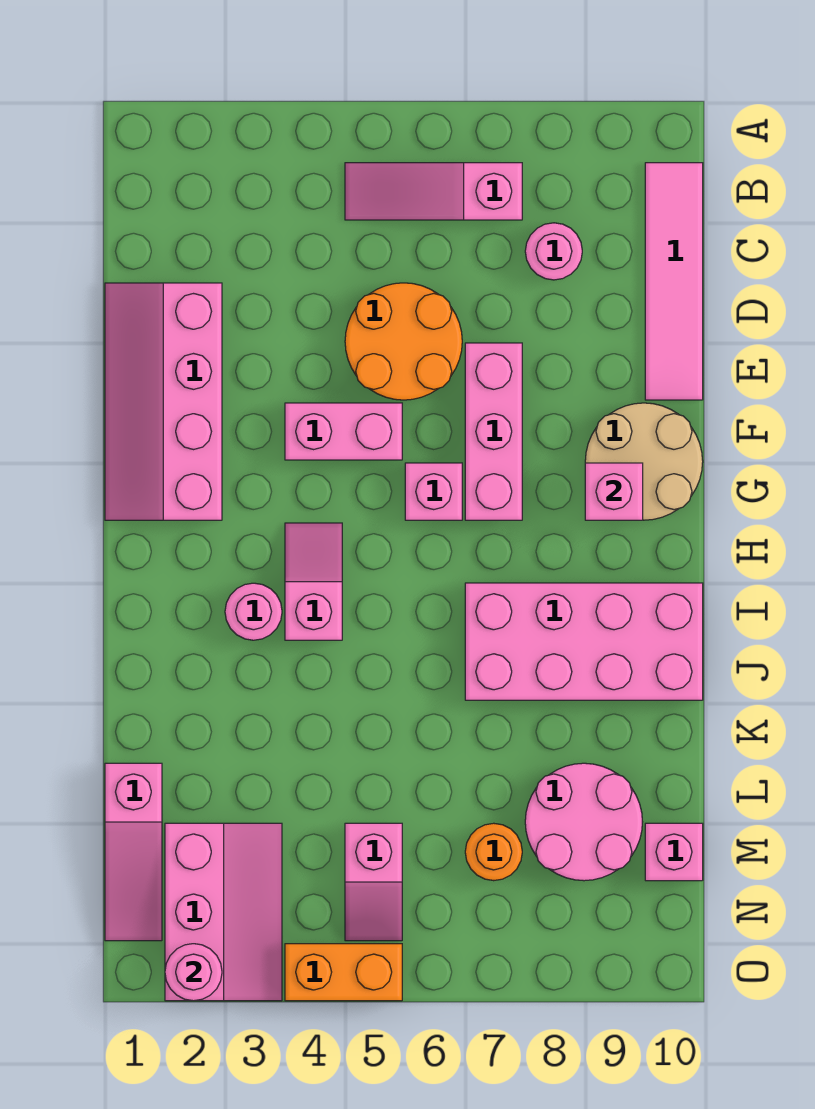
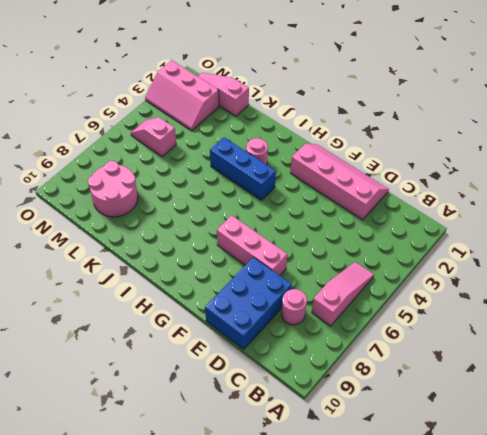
blue 2x3 brick [205,257,292,349] -> pink 1x4 tile [645,163,703,400]
blue 1x3 brick [210,137,276,200] -> pink 1x2 slope [285,523,342,640]
none -> orange 2x2 round brick [345,283,462,400]
none -> pink 1x2 brick [285,403,402,460]
none -> tan 2x2 round brick [585,403,703,520]

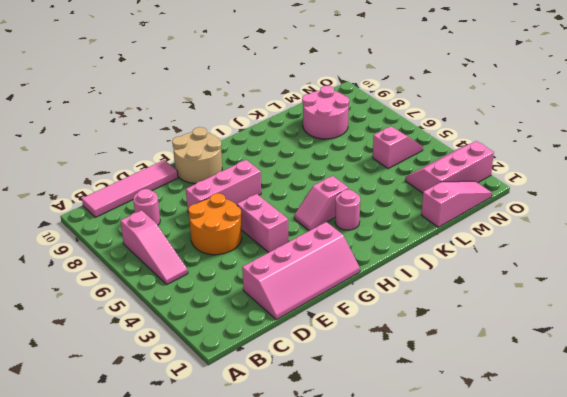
none -> pink 1x1 brick [405,463,462,520]
none -> pink 2x4 brick [465,583,703,700]
none -> orange 1x1 round brick [465,823,522,881]

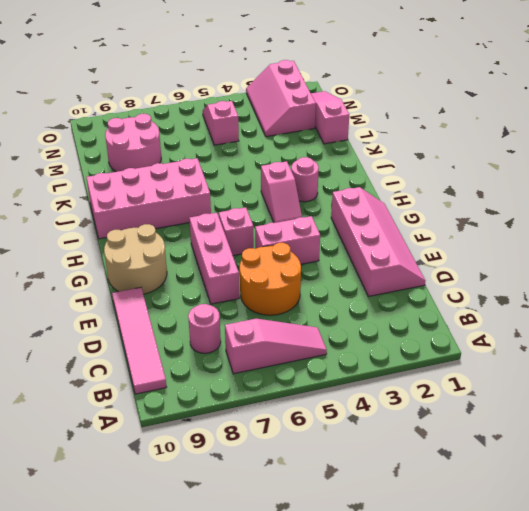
none -> orange 1x1 round brick [465,823,522,881]
none -> pink 1x1 brick [645,823,703,881]
none -> orange 1x2 brick [285,944,402,1001]

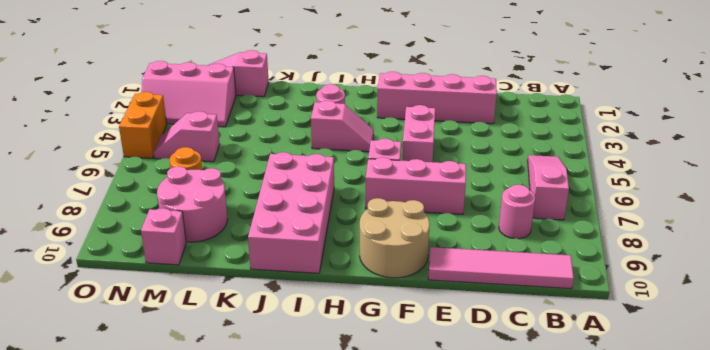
none -> orange 2x2 round brick [345,283,462,400]
none -> pink 1x1 brick [585,463,643,520]
none -> pink 1x1 round brick [165,944,222,1001]

